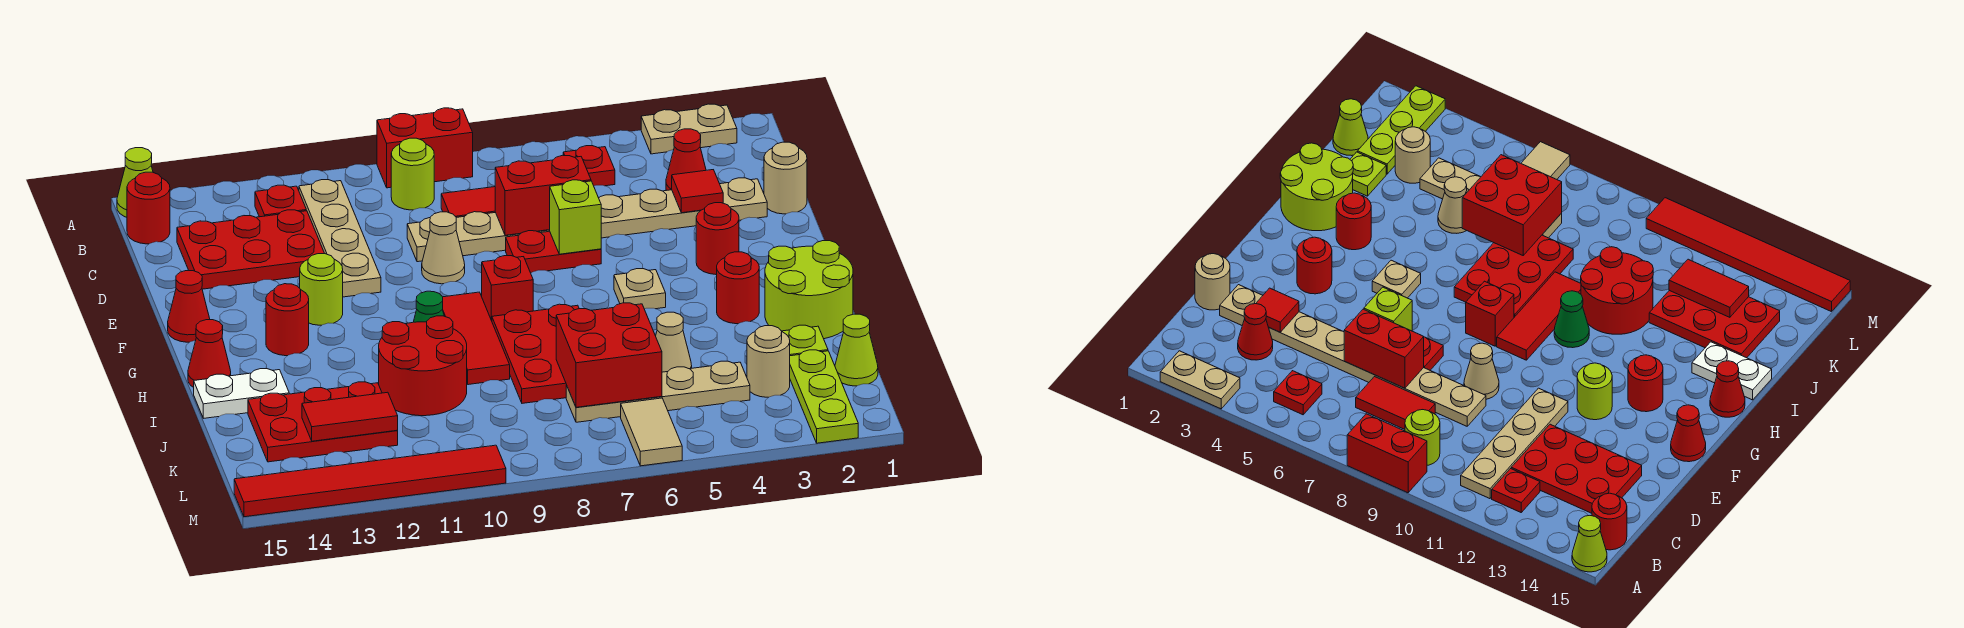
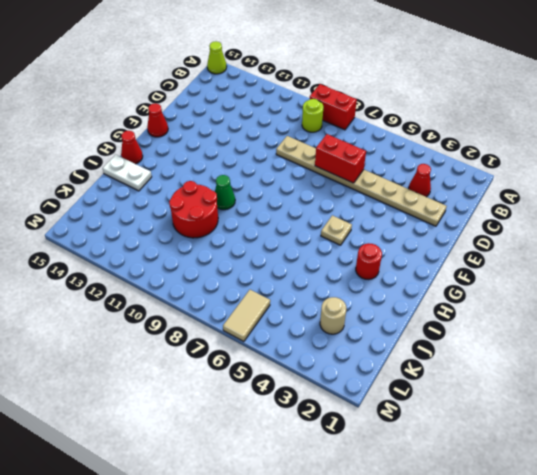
none -> tan 1x2 plate [641,104,737,154]
none -> red 1x1 plate [563,146,615,186]
none -> tan 1x4 plate [299,180,381,297]
none -> red 1x1 plate [255,185,306,217]

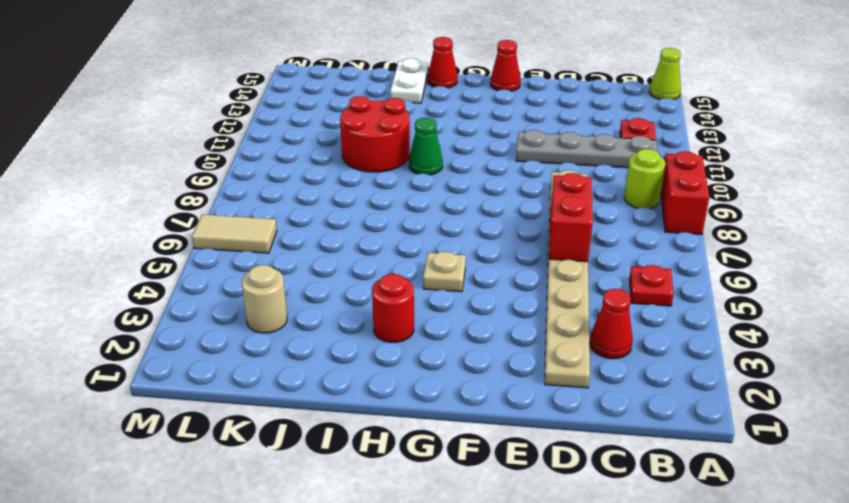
grey 1x4 plate [516,130,657,168] -> tan 1x4 plate [299,180,381,297]
none -> tan 1x2 plate [641,104,737,154]
none -> red 1x1 round brick [127,172,170,244]
none -> red 1x2 tile [441,187,495,217]
none -> red 2x3 plate [177,210,325,289]

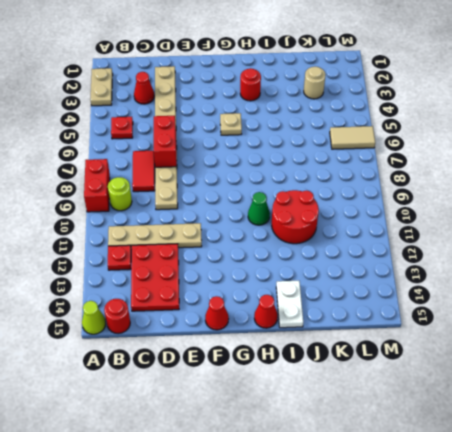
none -> tan 1x1 round brick [764,142,807,214]
none -> red 1x2 plate [506,231,601,273]
none -> tan 1x1 cone [422,212,465,284]
none -> red 1x1 round brick [696,203,739,275]

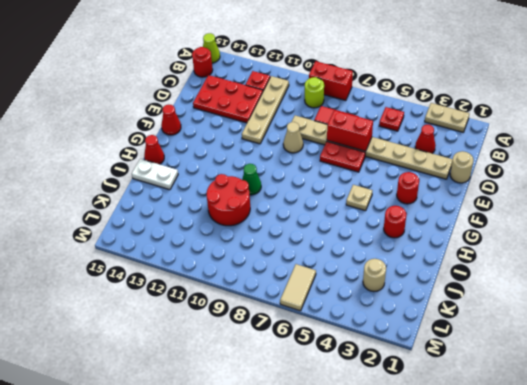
none -> lime 1x1 round brick [300,254,343,325]
none -> red 1x1 brick [482,256,533,321]
none -> red 1x3 tile [443,292,510,385]
none -> red 1x1 round brick [266,284,309,356]

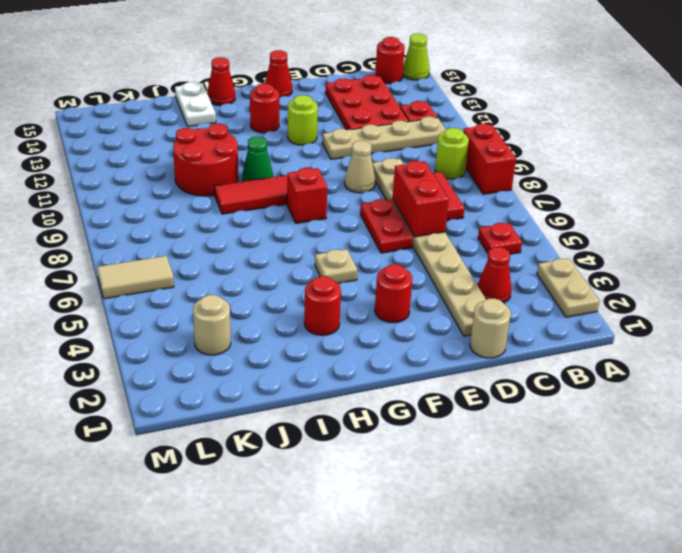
none -> lime 2x2 round brick [765,241,853,339]
none -> red 2x3 plate [492,304,579,403]
none -> lime 1x1 plate [782,325,828,356]
none -> tan 1x1 cone [656,312,692,372]

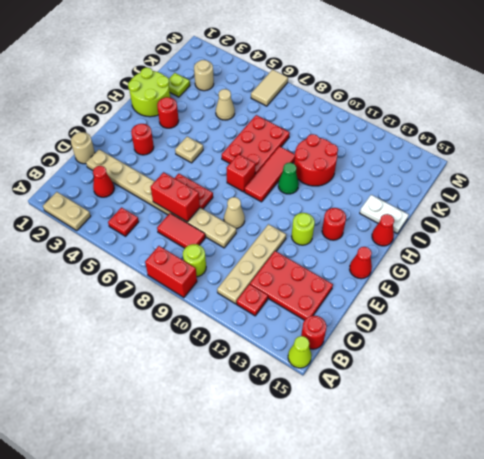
none -> red 2x3 plate [248,382,398,462]
none -> lime 1x1 cone [835,314,878,386]
none -> lime 1x3 plate [790,350,858,443]
none -> tan 1x4 plate [566,361,750,422]

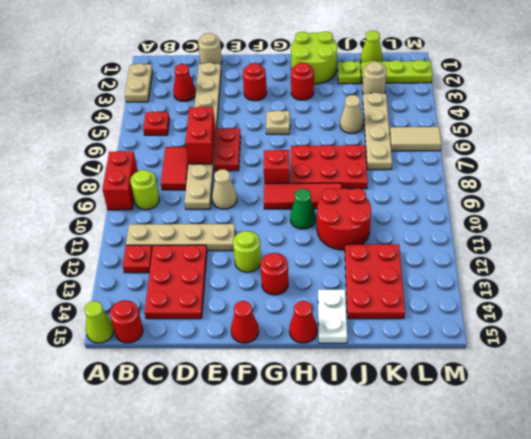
none -> red 1x6 tile [234,445,506,517]
none -> red 1x1 tile [672,170,723,213]
none -> lime 1x1 brick [550,180,601,254]
none -> red 2x2 brick [556,303,662,407]

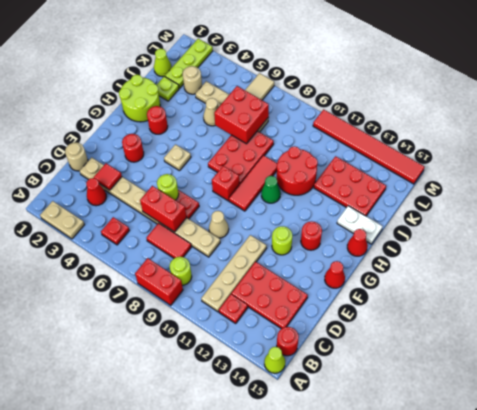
lime 1x1 round brick [157,174,179,200] -> lime 1x1 brick [550,180,601,254]
none -> red 1x2 tile [302,392,398,441]

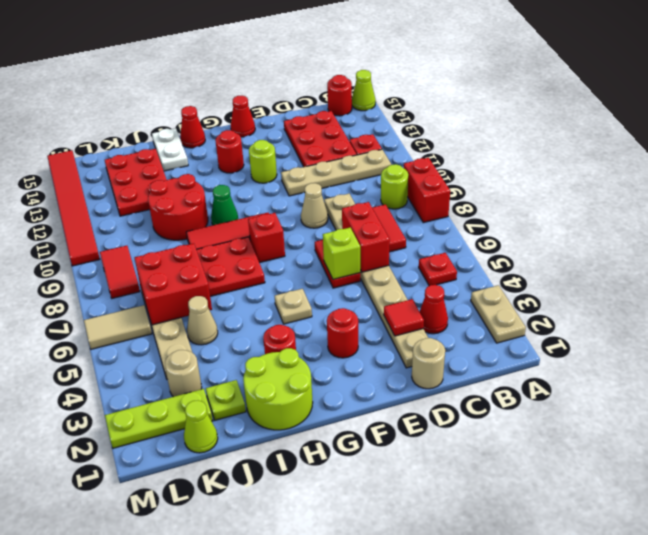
red 1x2 tile [100,246,140,298] -> red 1x2 tile moved to [302,392,398,441]

